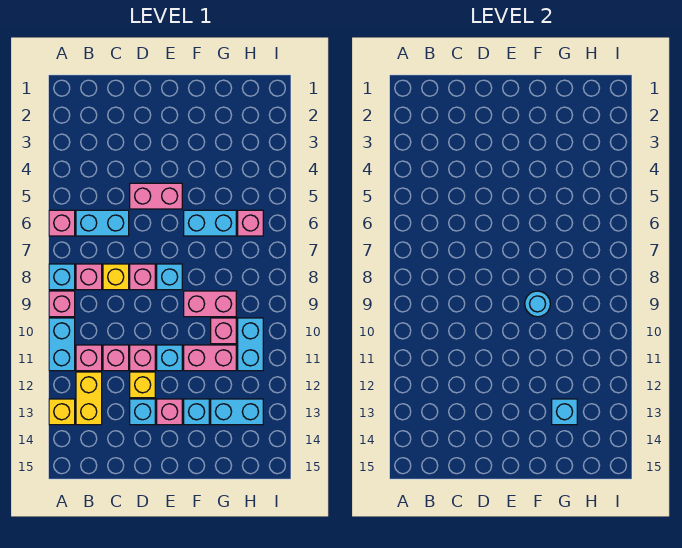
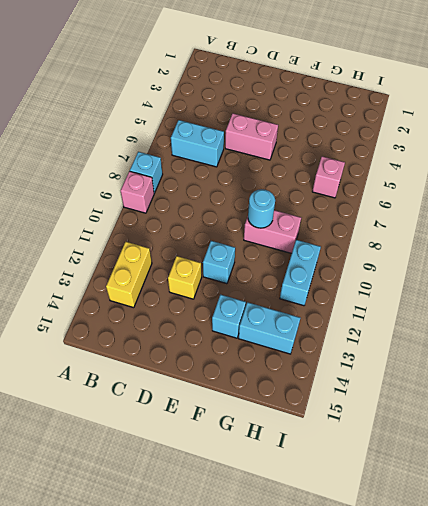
none -> pink 1x1 brick [49,210,75,236]
none -> cyan 1x2 brick [49,318,75,371]
none -> yellow 1x1 brick [49,399,75,425]

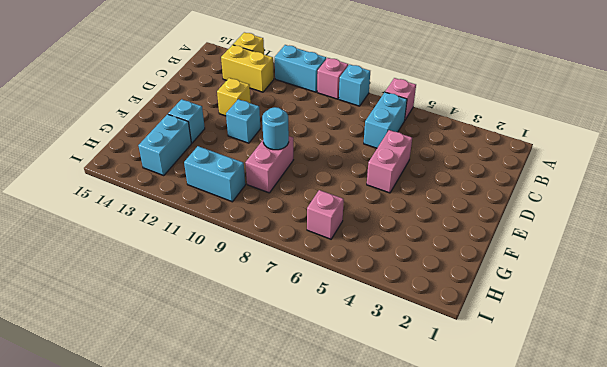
none -> pink 1x1 brick [76,264,102,290]
none -> pink 1x1 brick [76,345,102,371]
none -> yellow 1x1 brick [103,264,129,290]

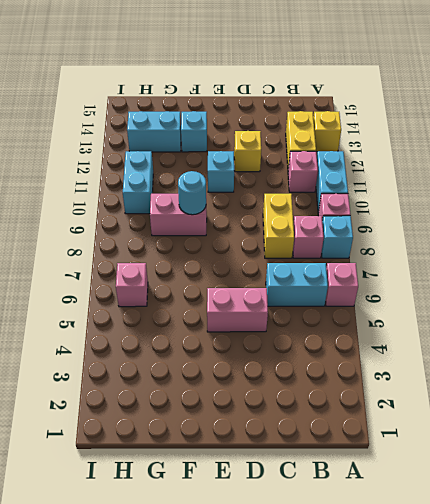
yellow 1x2 brick [263,194,294,258] -> yellow 1x1 brick [103,264,129,290]
none -> pink 1x1 brick [103,345,129,371]
none -> pink 1x1 brick [130,264,155,290]
none -> pink 1x1 brick [130,345,155,371]

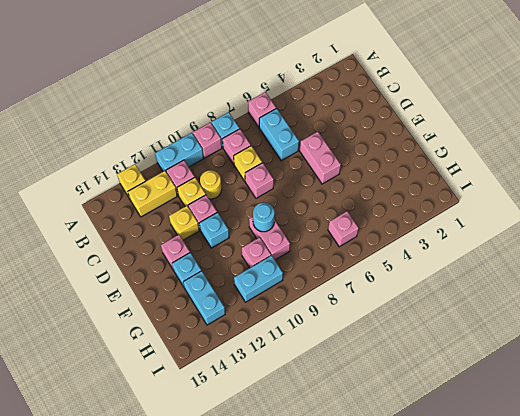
yellow 1x1 round brick [200,170,222,199] -> none
yellow 1x1 brick [177,178,206,206] -> pink 1x1 brick [103,345,129,371]
none -> cyan 1x1 brick [130,399,155,425]
none -> cyan 1x1 brick [157,264,182,290]
none -> cyan 1x2 brick [184,210,236,236]

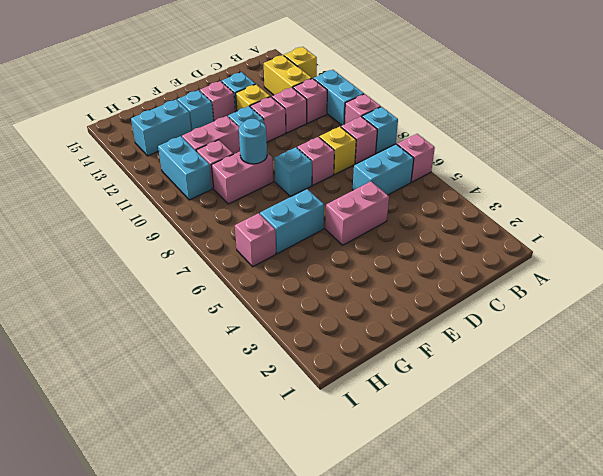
none -> cyan 1x1 brick [552,399,577,425]

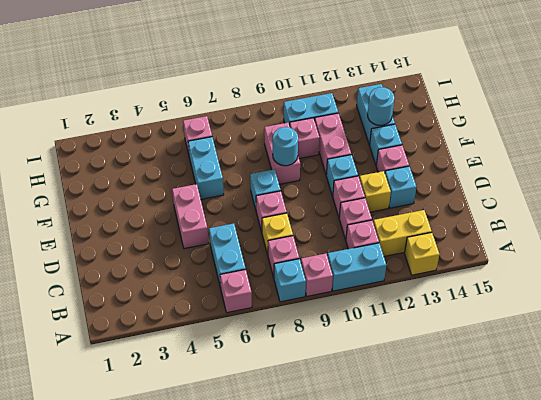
cyan 1x1 round brick [368,87,394,125] -> cyan 1x1 brick [552,399,577,425]

